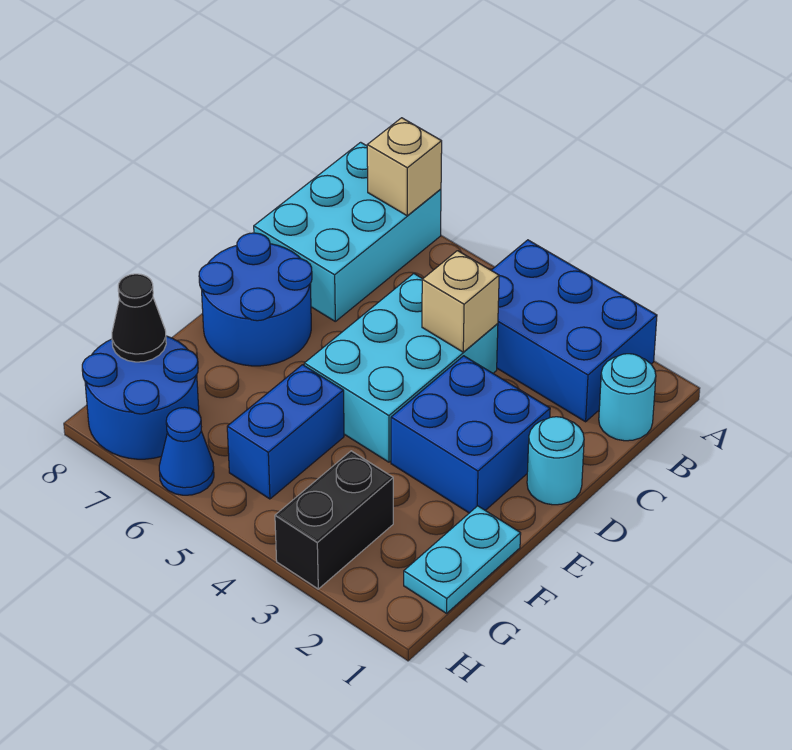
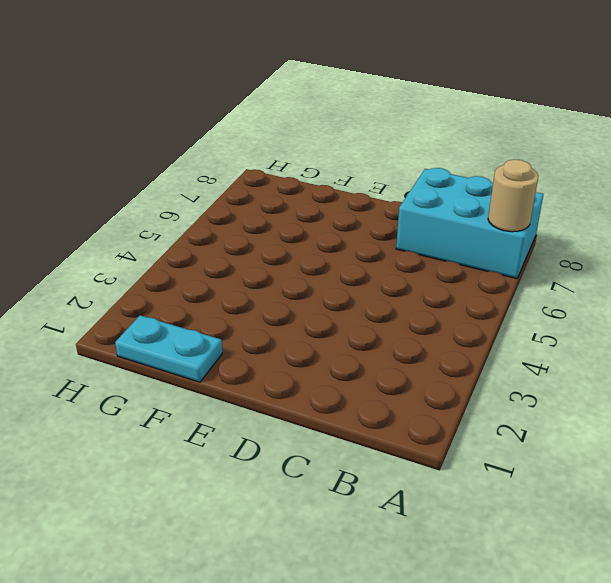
tan 1x1 round brick [488,159,538,232] -> tan 1x1 brick [367,118,442,216]
none -> blue 2x3 brick [491,240,657,422]
none -> cyan 1x1 round brick [599,354,656,441]
none -> cyan 2x3 brick [304,274,498,462]

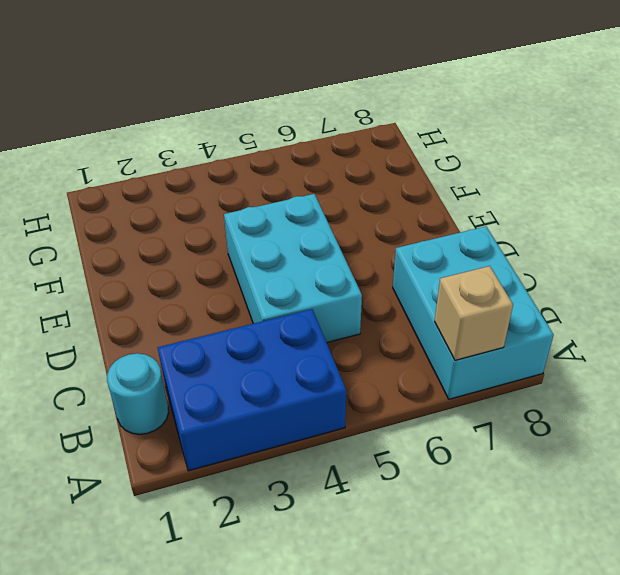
none -> cyan 1x1 round brick [527,417,584,505]
none -> blue 2x2 brick [391,356,550,513]
none -> blue 2x2 round brick [199,233,312,366]

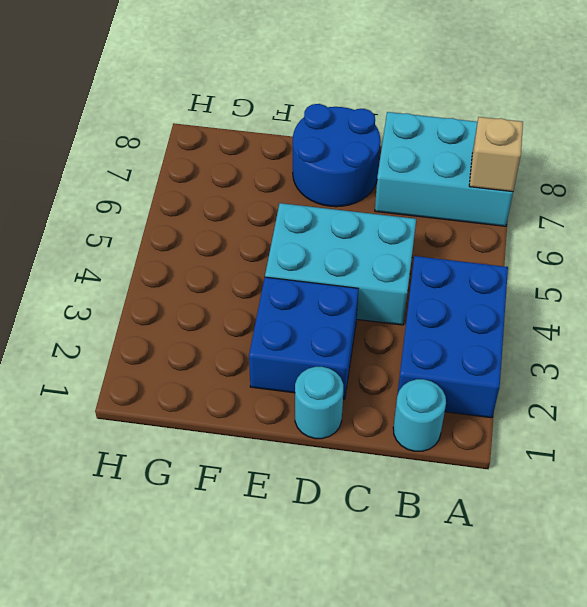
none -> cyan 1x2 plate [404,506,521,613]
none -> blue 1x2 brick [227,365,344,499]
none -> black 1x2 brick [275,451,393,589]

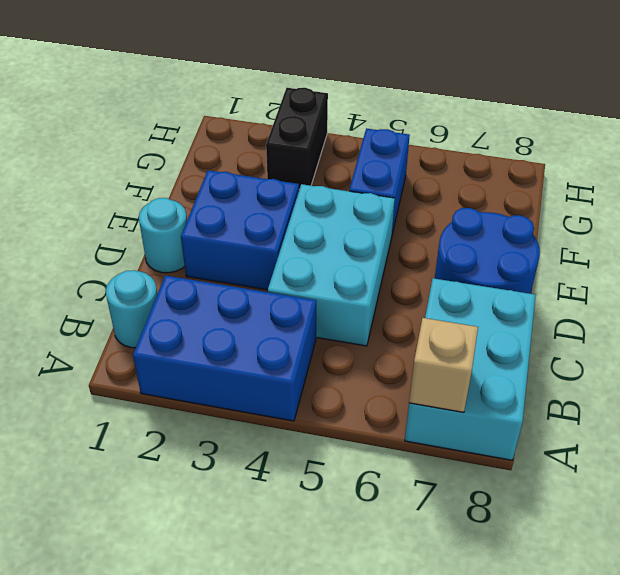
none -> cyan 1x2 plate [404,506,521,613]
none -> blue 2x2 round brick [82,336,199,459]
none -> blue 1x1 cone [159,407,214,495]

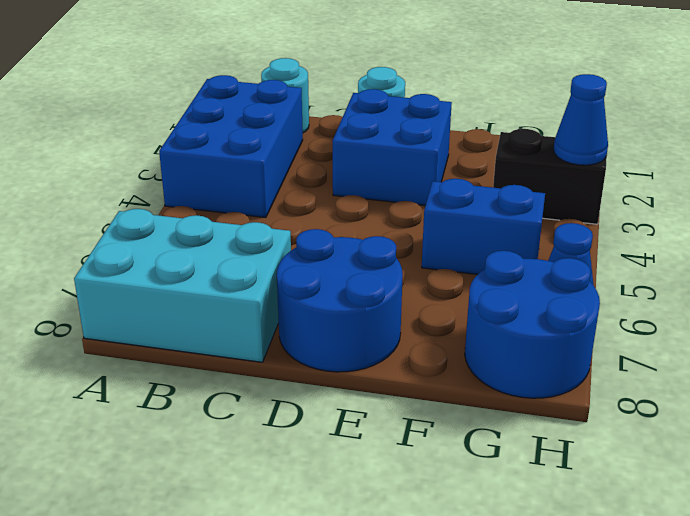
blue 1x1 cone [554,74,608,165] -> none
none -> cyan 2x3 brick [304,274,498,462]
none -> cyan 1x2 plate [404,506,521,613]
none -> tan 1x1 brick [367,118,442,216]

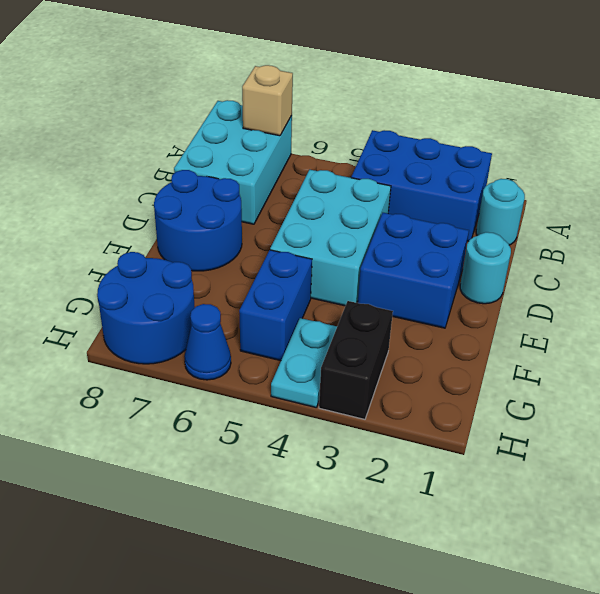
cyan 1x2 plate [271,318,337,407] -> cyan 1x2 plate moved to [404,506,521,613]
none -> tan 1x1 brick [422,251,499,352]
none -> black 1x1 cone [112,274,166,362]

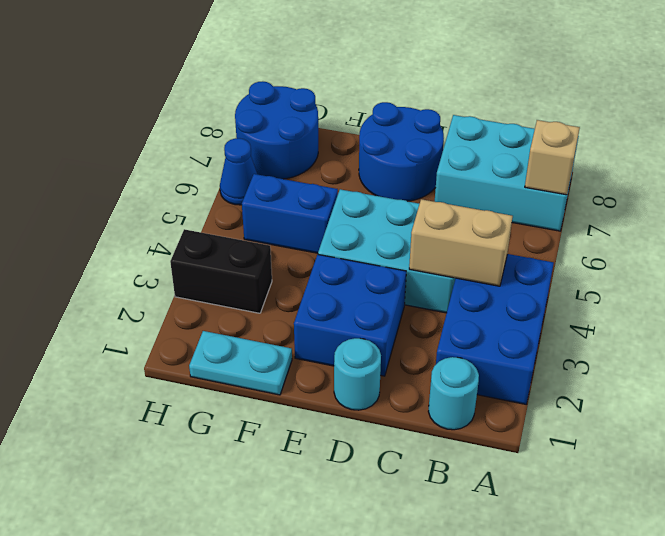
tan 1x2 brick [409,199,513,286] -> tan 1x1 brick [422,251,499,352]
none -> black 1x1 cone [112,274,166,362]

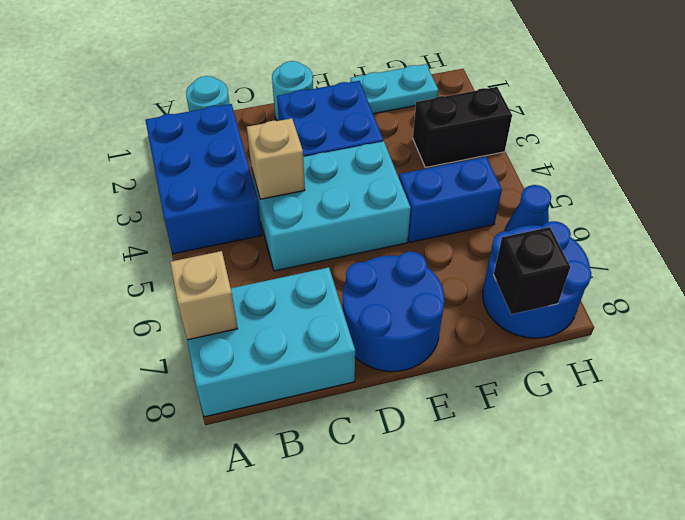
black 1x1 brick [494,227,570,314] -> black 1x1 cone [112,274,166,362]

